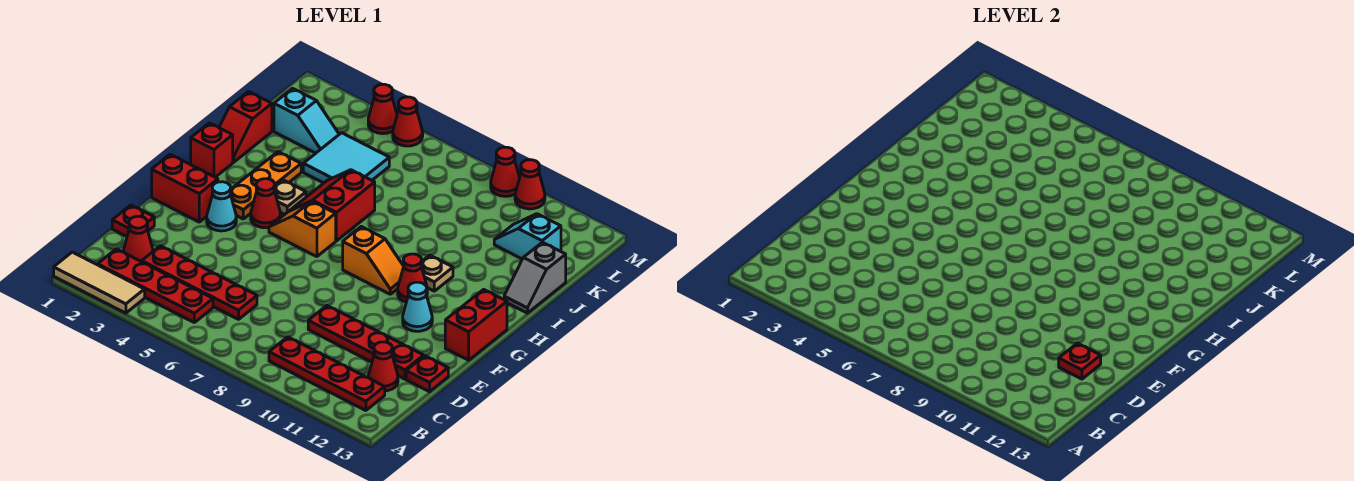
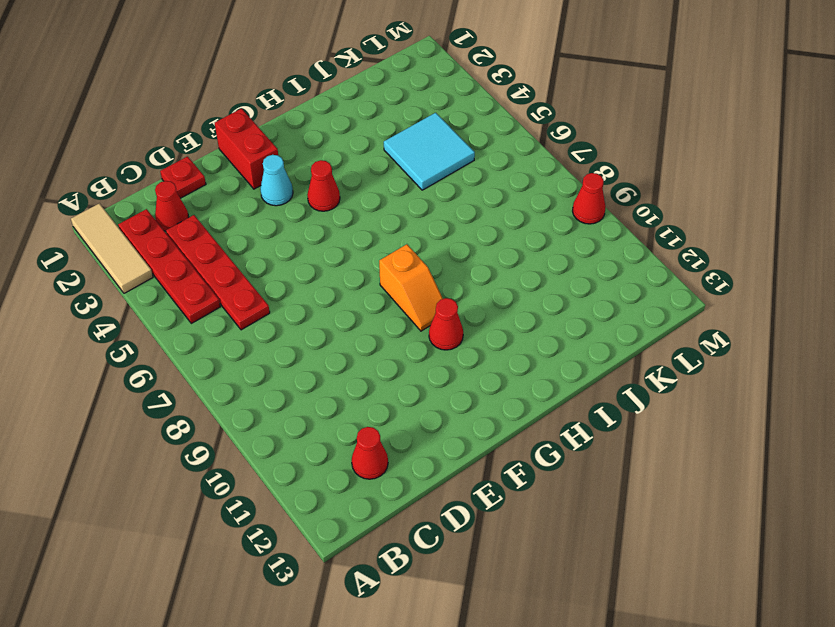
none -> red 1x4 plate [269,337,385,411]
none -> red 1x4 plate [308,306,424,379]
none -> red 1x1 plate [406,356,448,392]
none -> cyan 1x1 cone [403,282,432,331]

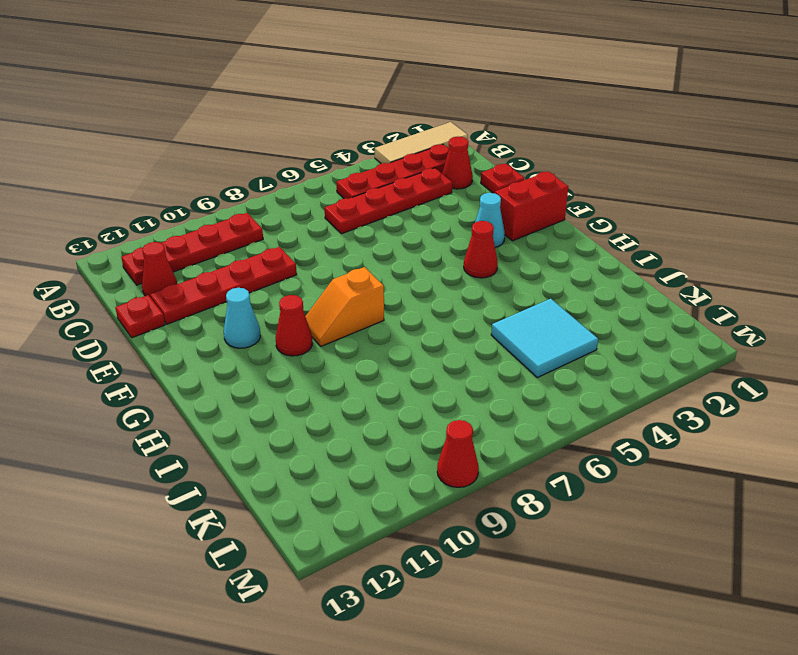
none -> red 1x2 brick [445,289,507,360]
none -> orange 1x3 plate [231,152,301,219]
none -> orange 1x2 slope [269,201,336,257]
none -> red 1x1 brick [191,123,233,177]

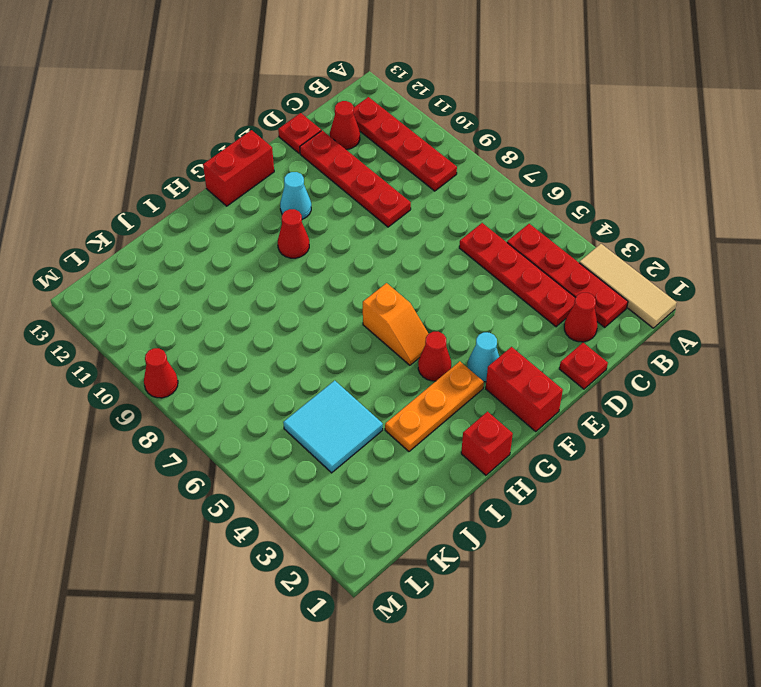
none -> orange 1x2 slope [343,227,404,294]
none -> tan 1x1 plate [275,180,306,214]
none -> red 2x2 slope [290,170,375,241]
none -> tan 1x1 plate [422,255,453,291]

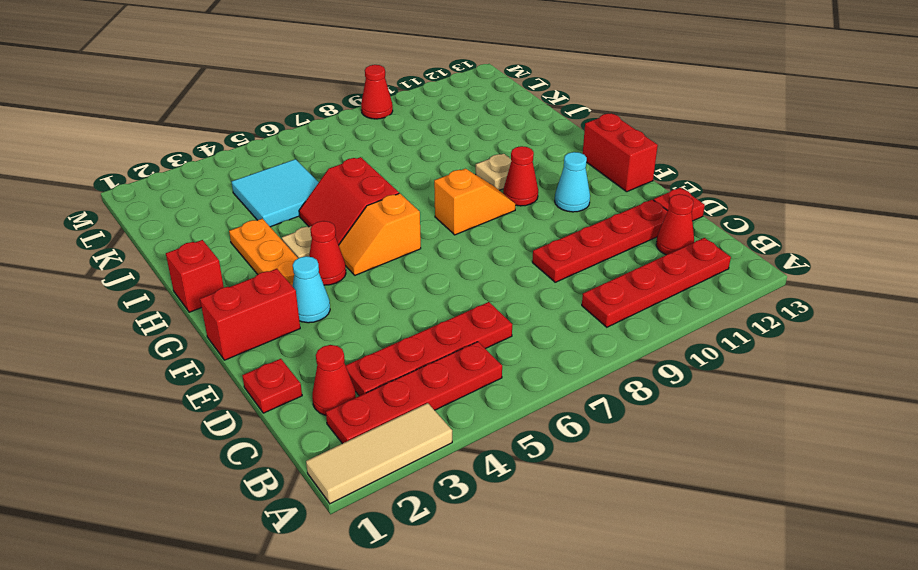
none -> red 1x2 slope [219,92,272,162]
none -> grey 1x2 slope [504,242,566,313]
none -> cyan 1x2 slope [274,88,339,153]
none -> cyan 1x2 slope [494,214,561,259]

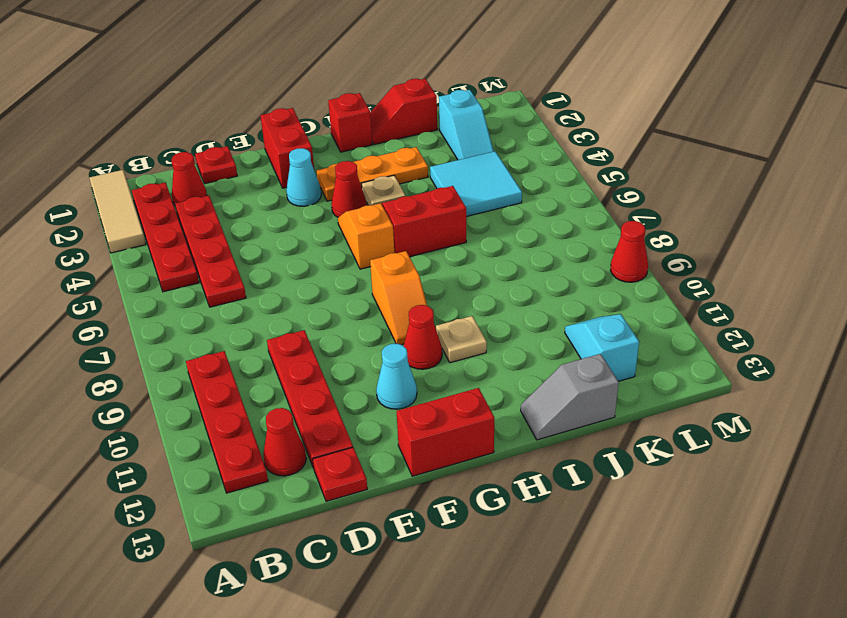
none -> red 1x1 cone [368,84,397,134]
none -> red 1x1 cone [393,97,423,146]
none -> red 1x1 cone [515,160,545,209]
none -> red 1x1 plate [1059,343,1101,379]

